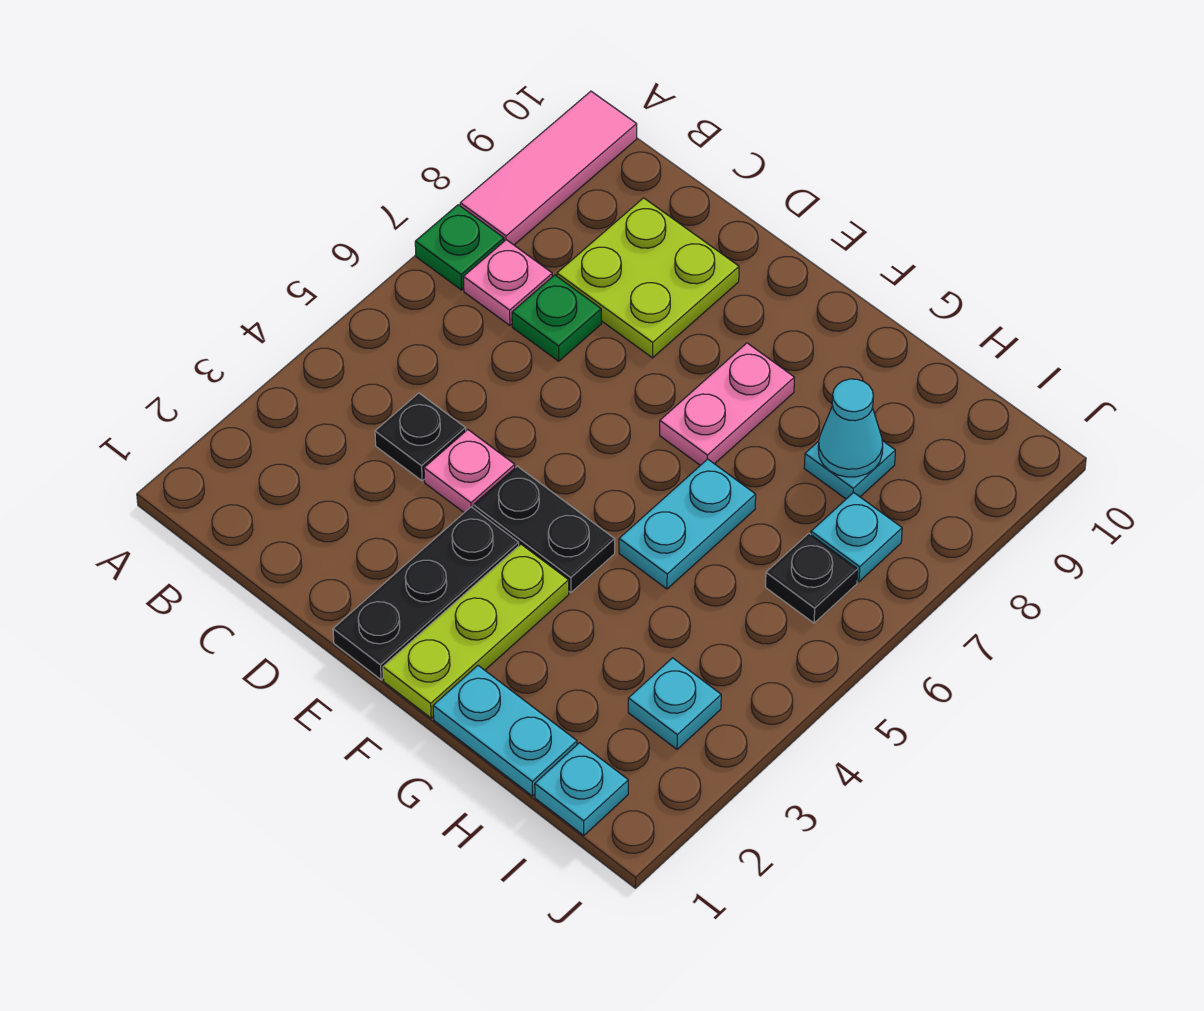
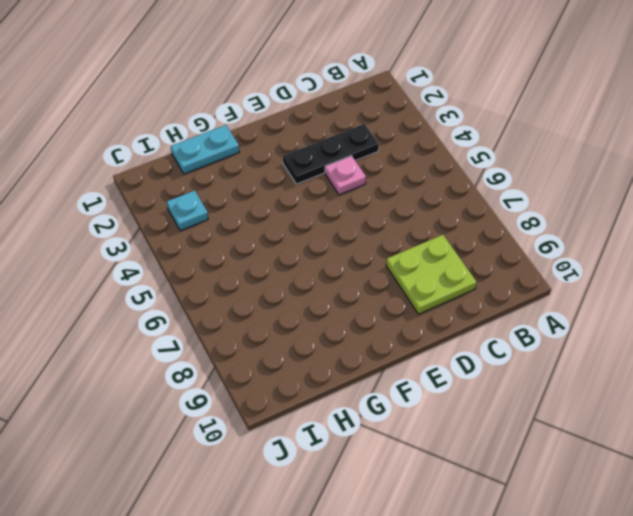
black 1x3 plate [283,124,379,184] -> black 1x3 plate turned to [333,507,519,680]
none -> green 1x1 plate [415,205,504,290]
none -> pink 1x3 tile [460,91,637,245]
none -> pink 1x1 plate [463,240,552,325]

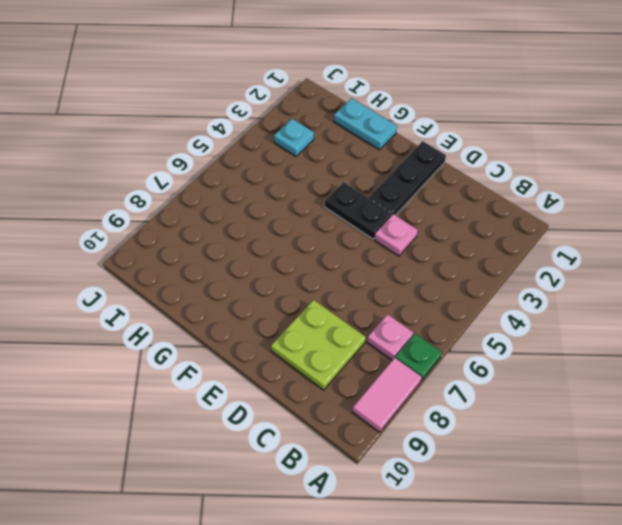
pink 1x2 tile [353,358,422,432] -> pink 1x3 tile [460,91,637,245]
none -> black 1x1 plate [375,393,466,481]
none -> green 1x1 plate [512,275,601,361]
none -> lime 1x3 plate [383,544,569,718]

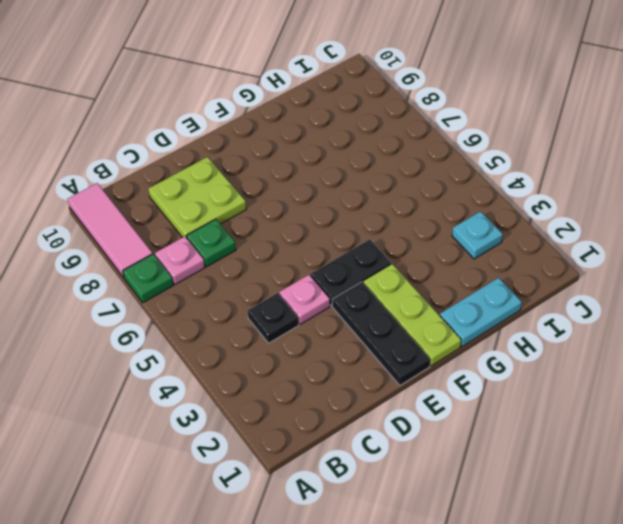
none -> pink 1x2 plate [660,343,794,465]
none -> cyan 1x2 plate [619,459,756,589]
none -> cyan 1x1 plate [804,441,895,499]

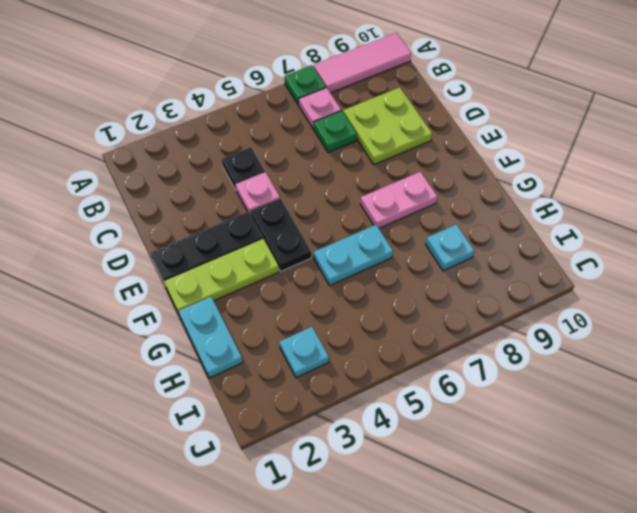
none -> cyan 1x1 plate [535,743,628,835]
none -> black 1x1 plate [766,534,858,623]
none -> cyan 1x1 plate [811,492,902,582]

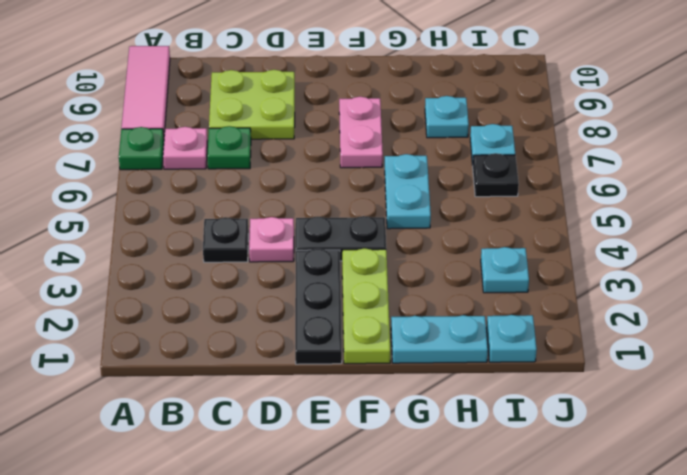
none -> cyan 1x1 cone [818,379,883,477]

